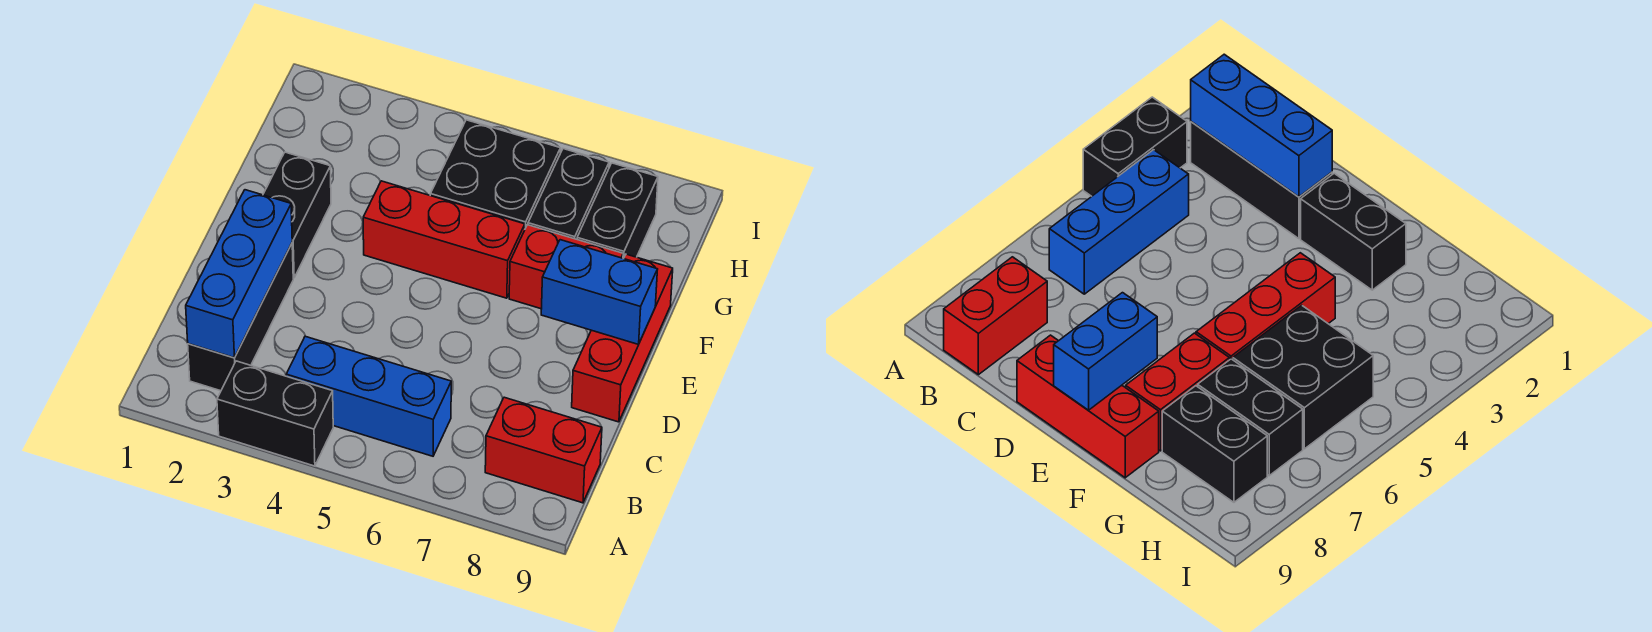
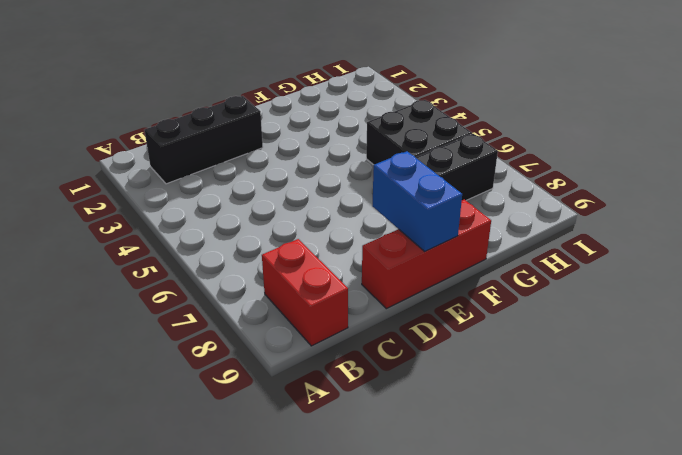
none -> black 1x2 brick [217,361,333,466]
none -> blue 1x3 brick [286,336,451,456]
none -> black 1x2 brick [263,152,331,278]

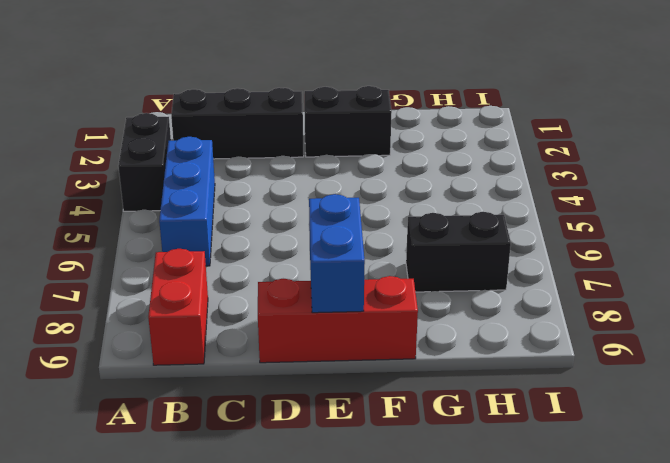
none -> red 1x3 brick [363,181,525,298]
none -> red 1x2 brick [509,225,623,309]
none -> black 2x2 brick [430,120,560,228]

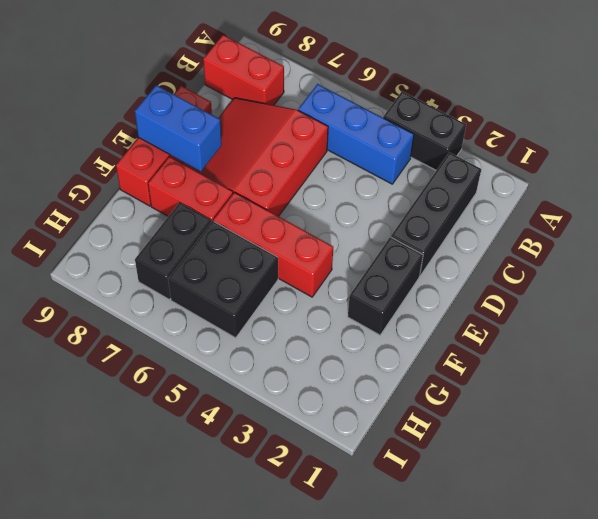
red 3x3 slope [182,98,328,216] -> none
none -> black 1x2 brick [577,163,658,258]
none -> blue 1x3 brick [186,190,292,358]

